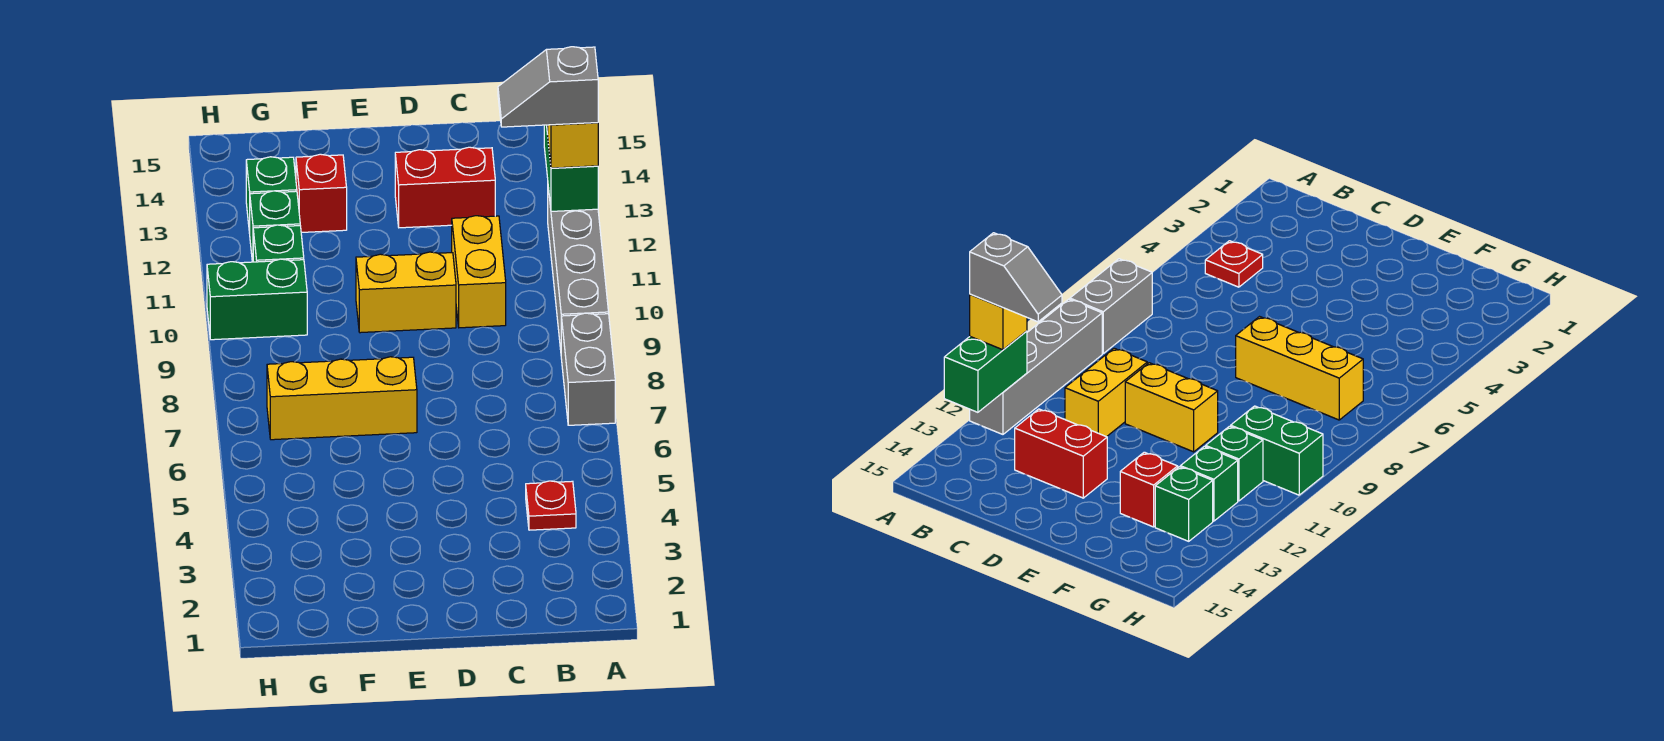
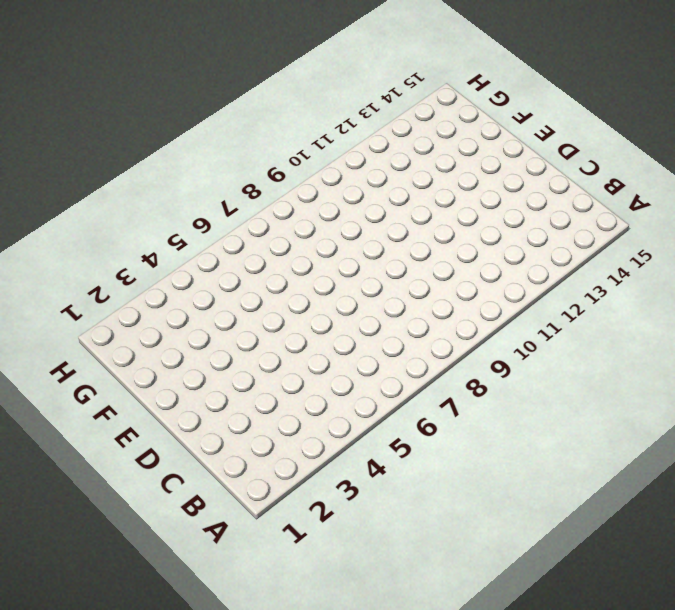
none -> grey 1x2 brick [561,313,615,425]
none -> grey 1x4 brick [548,188,609,350]
none -> red 1x1 plate [526,481,576,530]

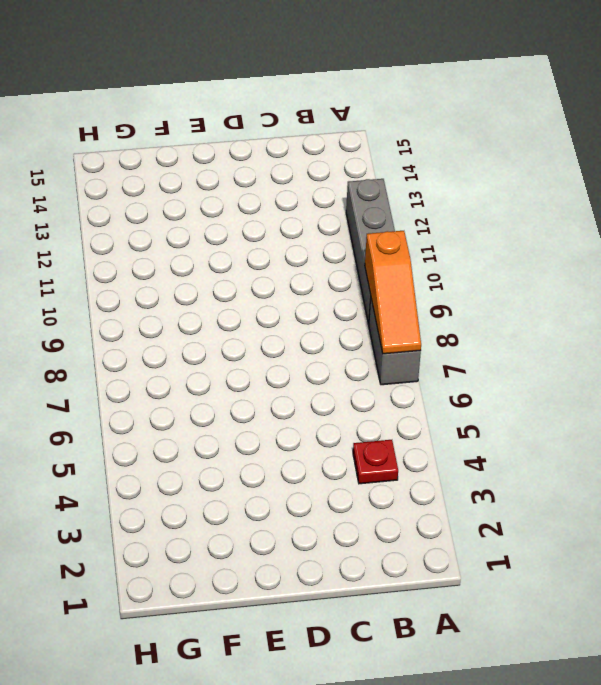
orange 1x3 slope [365,231,421,354] -> none
none -> yellow 1x2 brick [452,216,506,328]
none -> red 1x2 brick [395,147,495,228]
none -> yellow 1x2 brick [356,252,456,333]

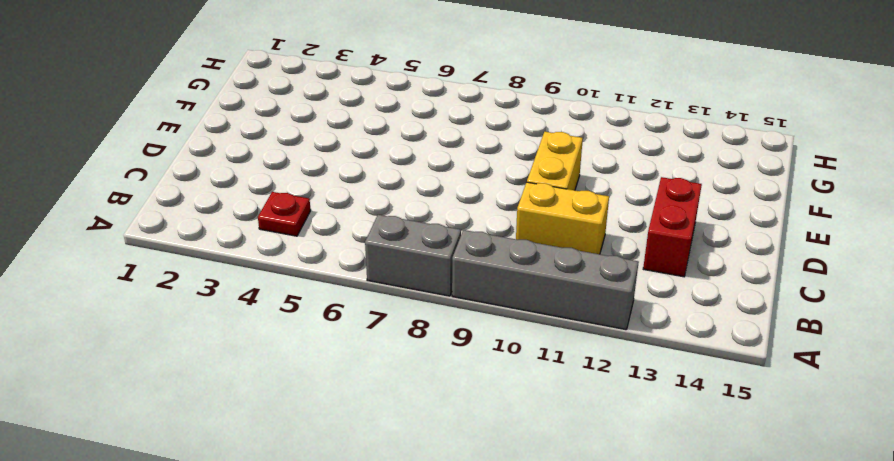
none -> yellow 1x3 brick [267,357,417,440]
none -> red 1x1 brick [296,154,347,232]
none -> green 1x2 brick [207,259,307,340]

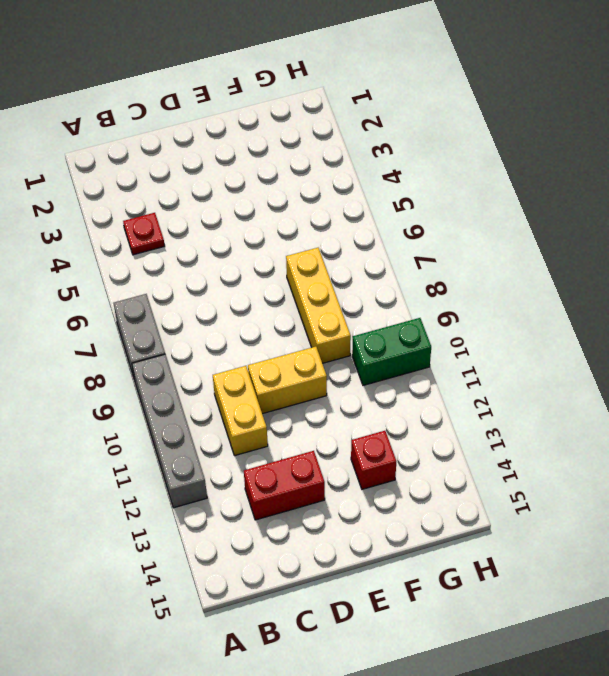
yellow 1x3 brick [286,248,351,363] -> yellow 1x3 brick turned to [267,357,417,440]
none -> green 1x1 brick [253,225,304,262]
none -> green 1x1 brick [250,191,300,262]
none -> green 1x1 brick [246,157,297,233]

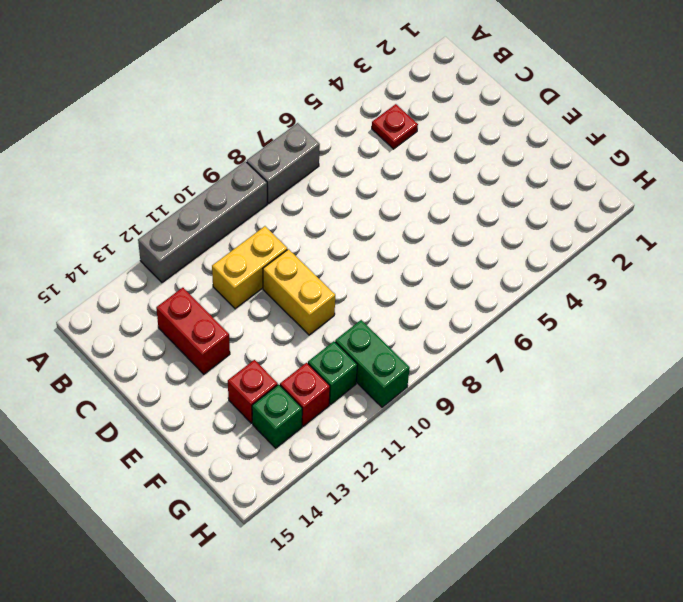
red 1x1 brick [280,363,330,426] -> green 1x1 brick [250,191,300,262]
none -> yellow 1x3 brick [267,357,417,440]
none -> green 1x2 brick [544,125,598,211]
none -> yellow 1x1 brick [548,123,598,168]

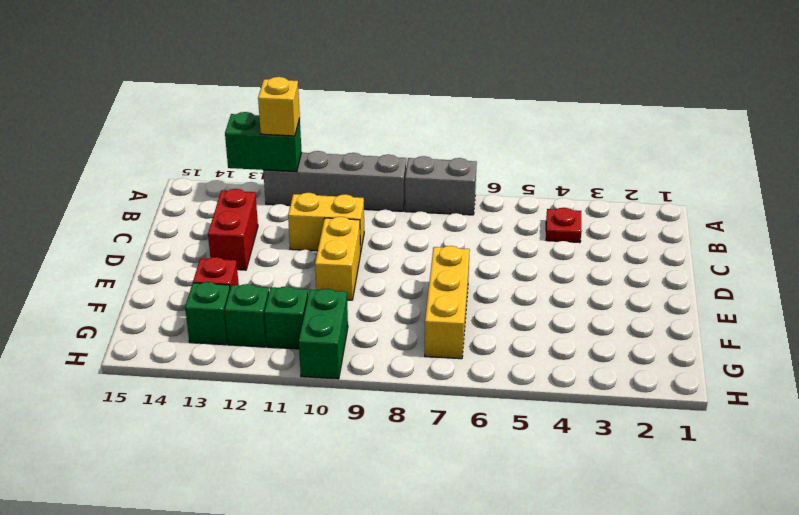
none -> grey 1x2 slope [498,47,598,127]

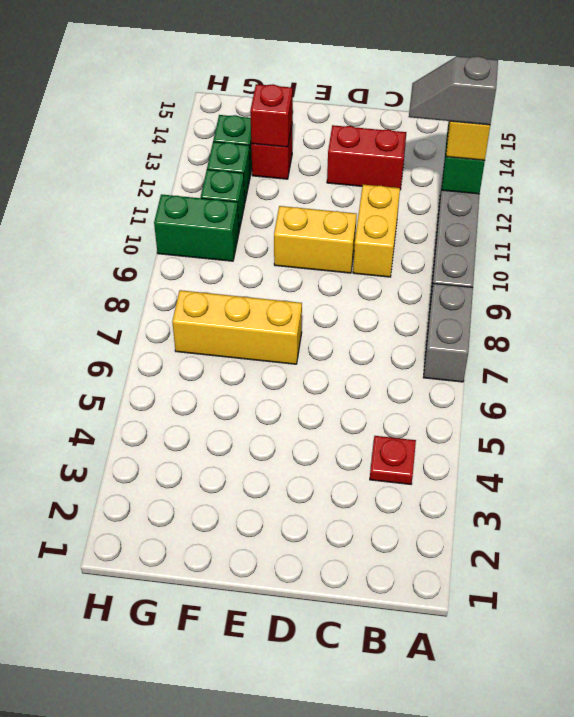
red 1x1 brick [250,84,293,147] -> none

